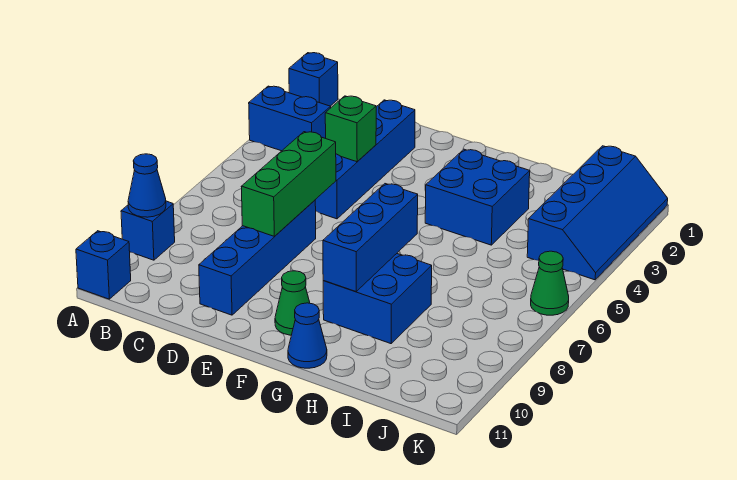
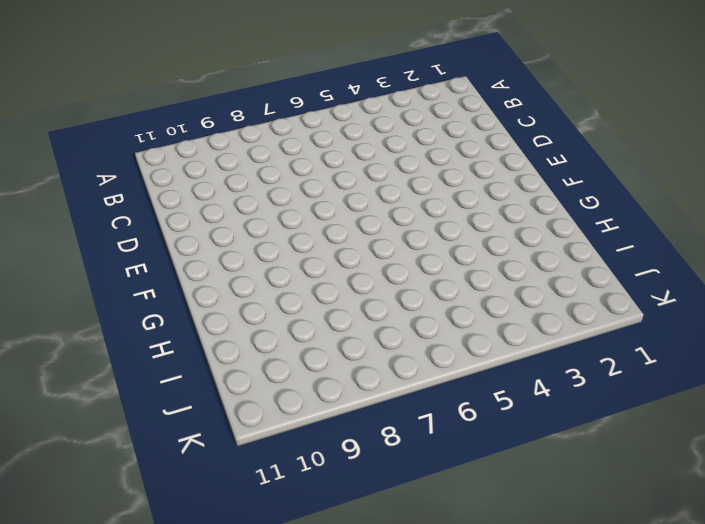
none -> blue 1x1 brick [289,53,338,106]
none -> blue 1x2 brick [249,86,331,151]
none -> blue 1x1 brick [121,201,175,260]

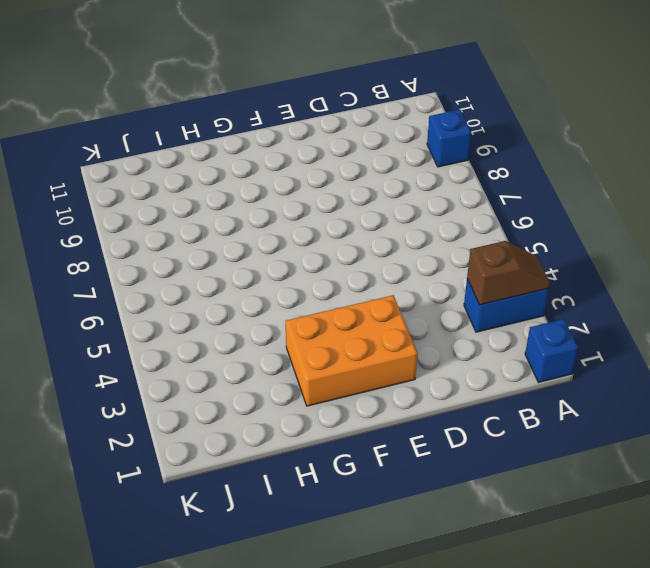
brown 1x2 slope [467,241,550,305] -> none
orange 2x3 brick [286,295,417,406] -> blue 2x2 brick [425,149,530,245]
none -> blue 1x1 brick [76,231,131,299]
none -> blue 1x4 brick [315,100,415,219]
none -> blue 1x4 brick [199,200,316,315]

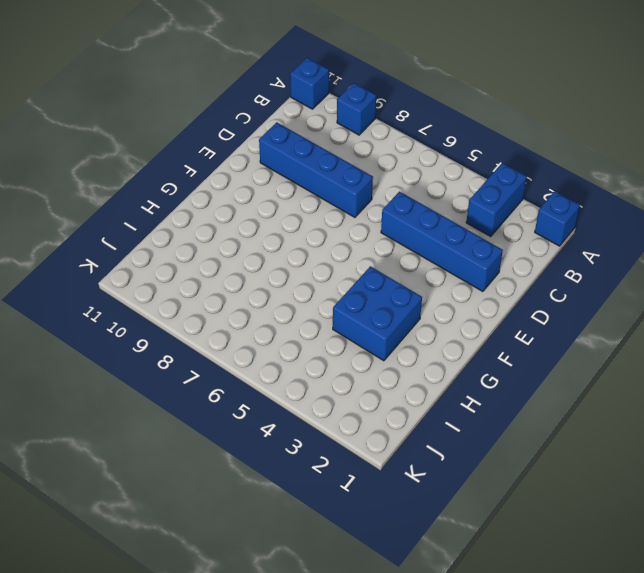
none -> green 1x1 cone [275,271,310,335]
none -> blue 2x2 brick [323,254,432,344]
none -> blue 1x1 cone [288,303,327,368]

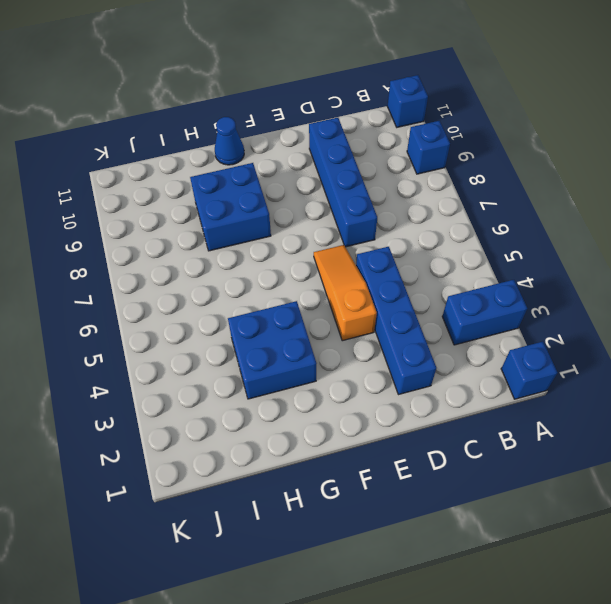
orange 1x3 slope [314,245,377,341] -> none
none -> green 1x1 cone [275,271,310,335]
none -> blue 2x4 slope [527,146,668,280]
none -> green 1x1 cone [531,251,569,315]

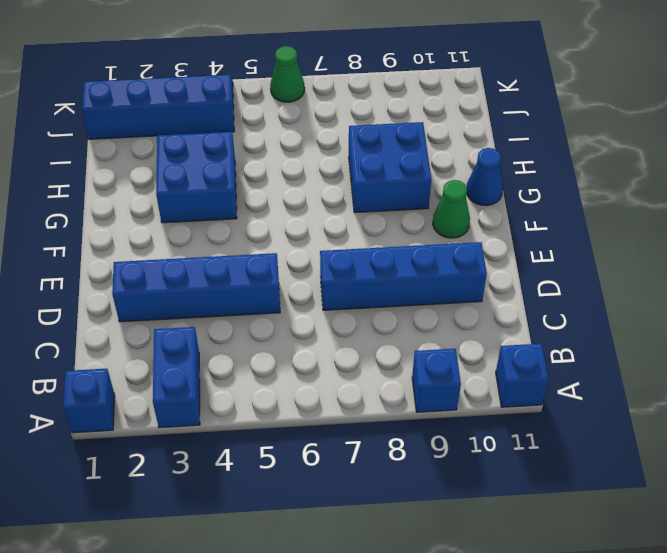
none -> blue 1x1 cone [128,154,166,217]
none -> green 1x1 brick [325,96,376,162]
none -> green 1x3 brick [241,132,336,236]

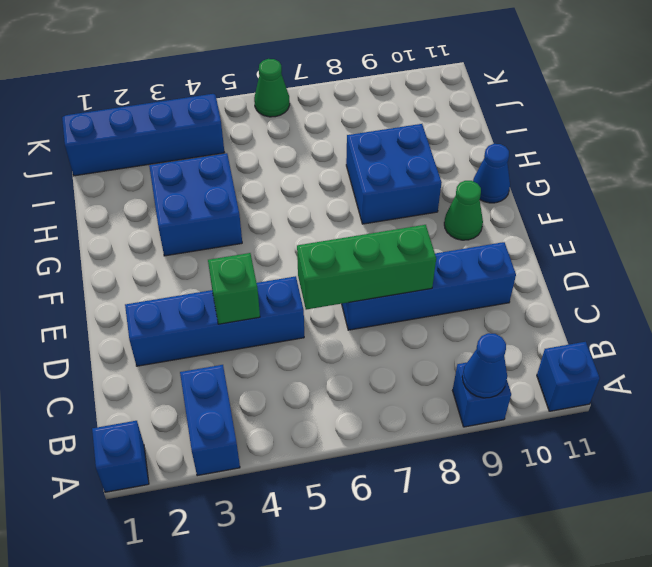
none -> blue 1x3 brick [323,184,418,291]

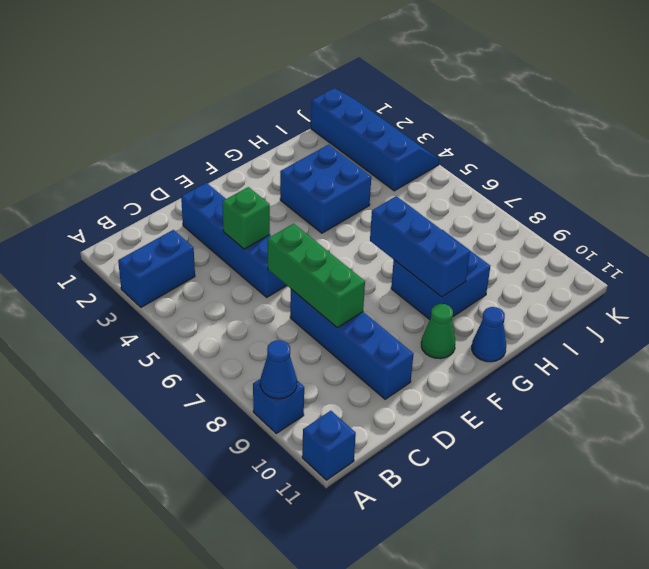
none -> blue 1x1 brick [289,53,338,106]
none -> green 1x1 cone [531,251,569,315]

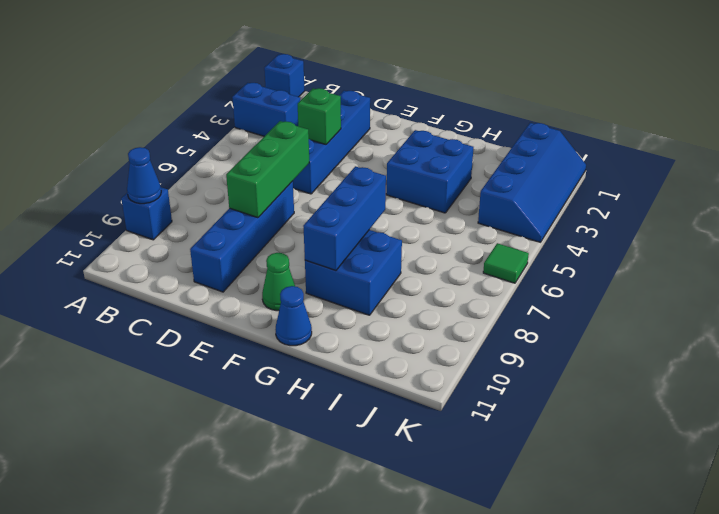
green 1x1 tile [483,243,529,283] -> green 1x1 cone [531,251,569,315]
none -> blue 1x1 brick [76,231,131,299]

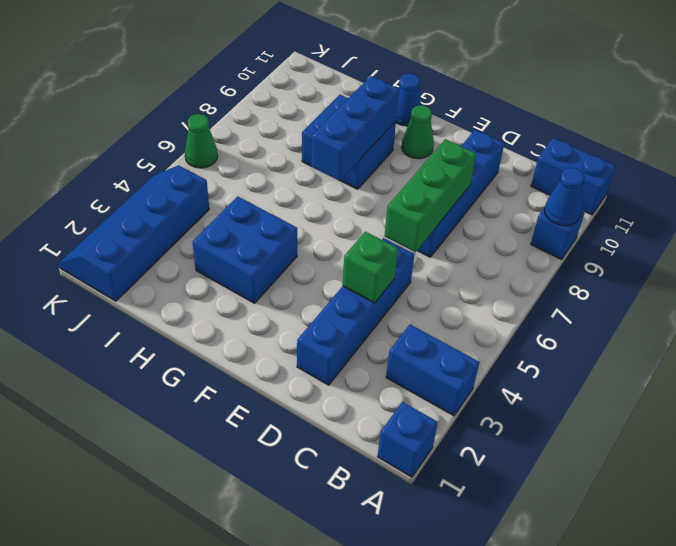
blue 1x2 brick [531,138,616,215] -> blue 1x1 brick [76,231,131,299]

